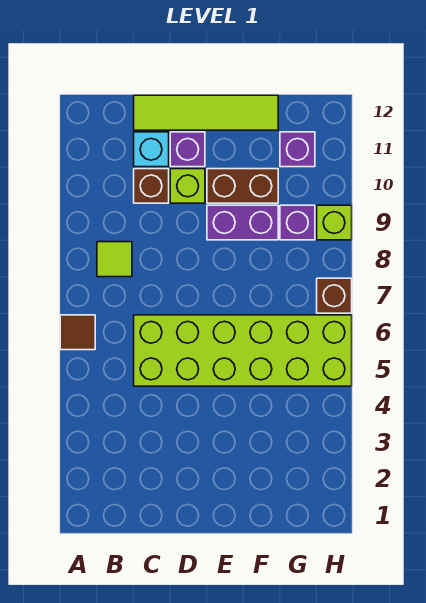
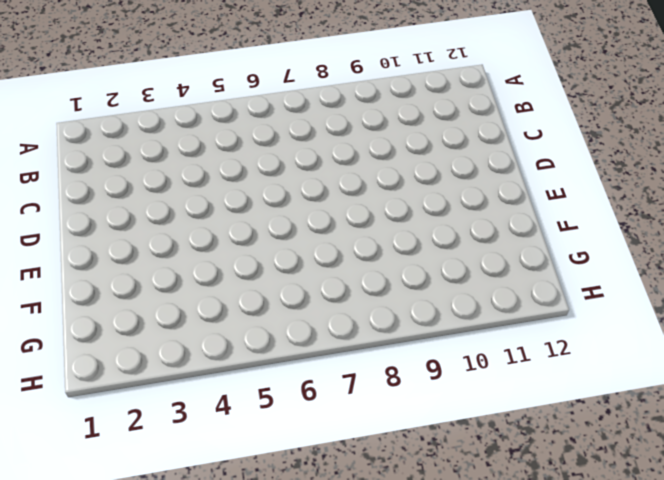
none -> brown 1x1 tile [60,315,95,350]
none -> lime 1x1 tile [97,242,132,277]
none -> lime 2x6 brick [134,315,352,386]

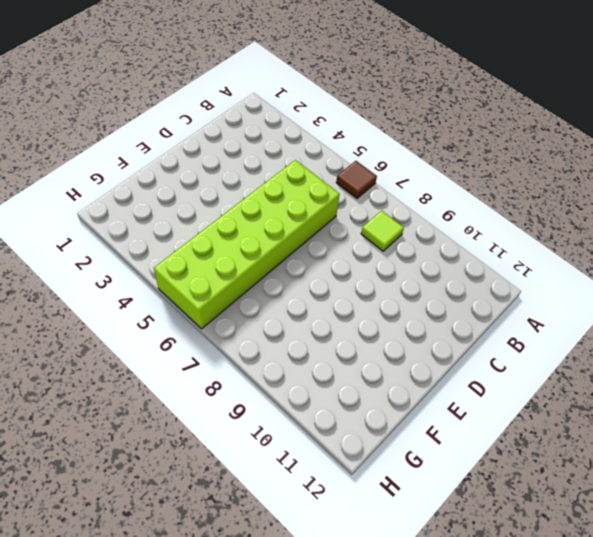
none -> brown 1x1 brick [134,169,169,203]
none -> cyan 1x1 brick [134,132,169,167]
none -> lime 1x4 tile [134,95,278,130]

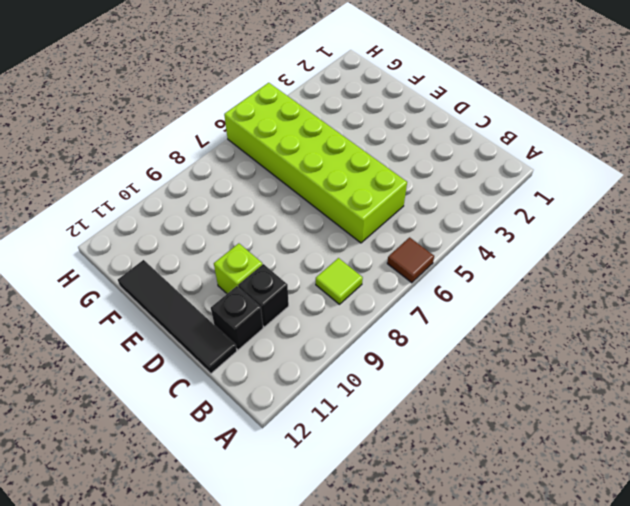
black 1x1 brick [238,264,289,327] -> brown 1x1 brick [134,169,169,203]
black 1x1 brick [211,286,263,350] -> cyan 1x1 brick [134,132,169,167]
black 1x4 tile [118,260,237,374] -> lime 1x4 tile [134,95,278,130]
none -> purple 1x1 brick [170,132,205,167]
none -> purple 1x2 brick [207,205,278,240]
none -> brown 1x2 brick [207,169,278,203]

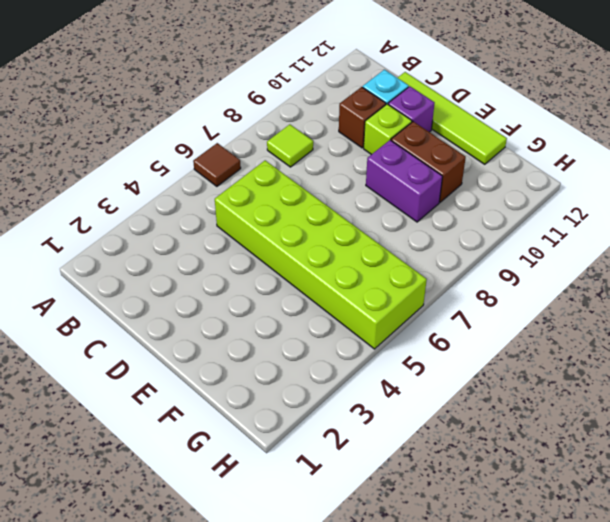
none -> purple 1x1 brick [280,205,315,240]
none -> purple 1x1 brick [280,132,315,167]
none -> brown 1x1 brick [317,278,352,313]

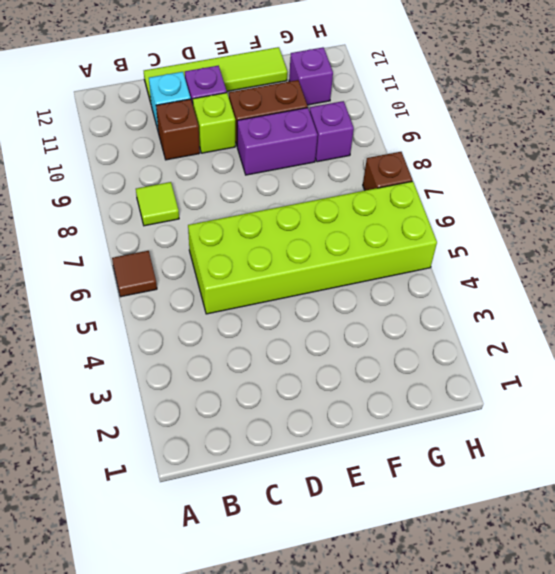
none -> lime 1x1 brick [317,205,352,240]

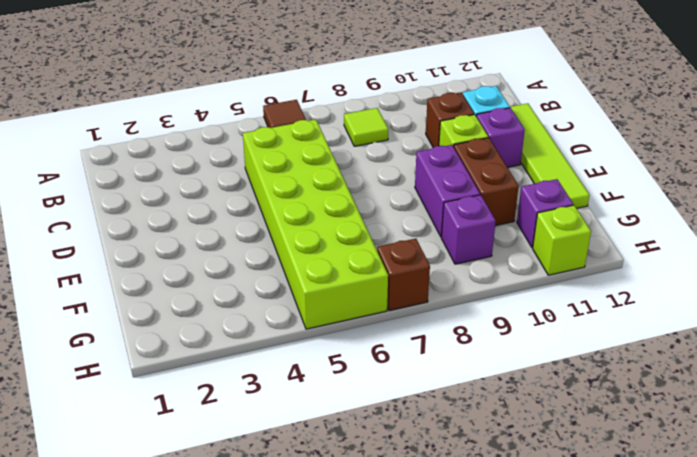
lime 1x1 brick [533,205,591,275] -> lime 1x1 brick moved to [317,205,352,240]

